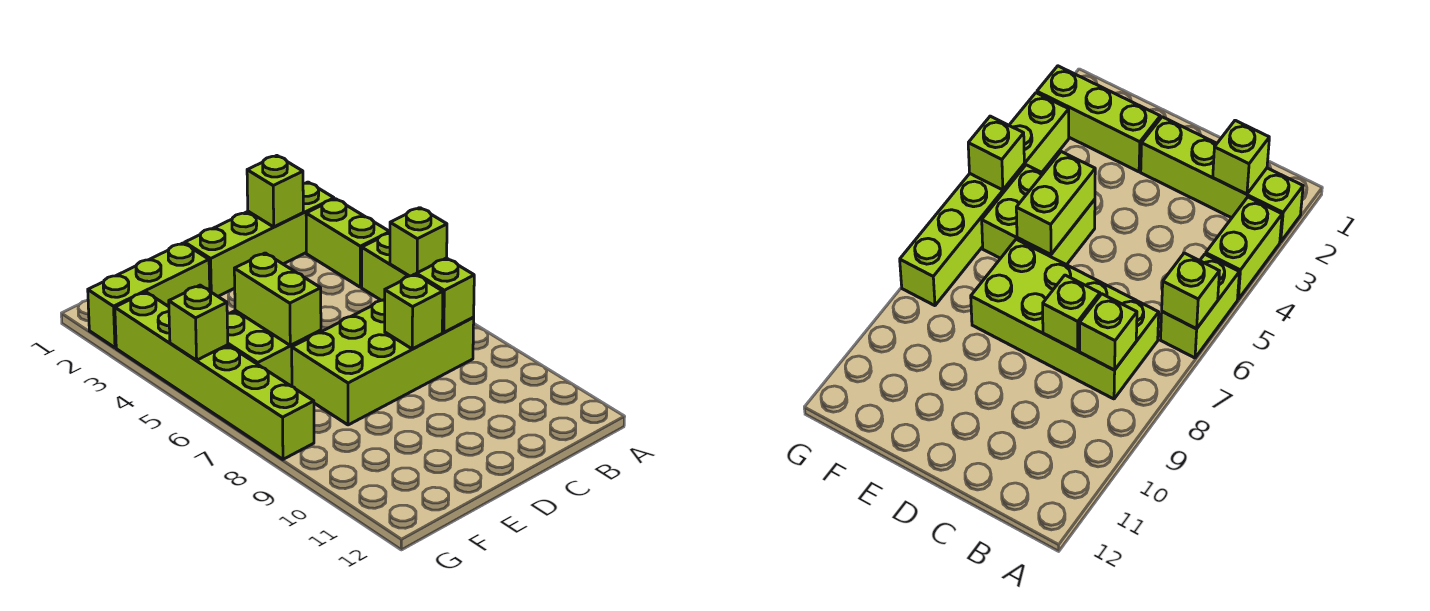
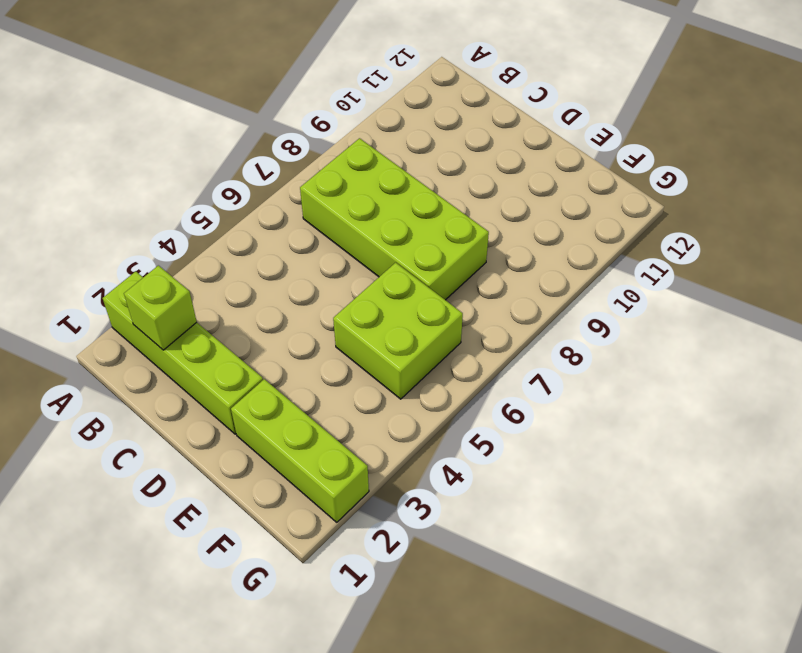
none -> lime 1x2 brick [306,199,390,287]
none -> lime 1x2 brick [362,233,409,300]
none -> lime 1x6 brick [115,292,314,459]

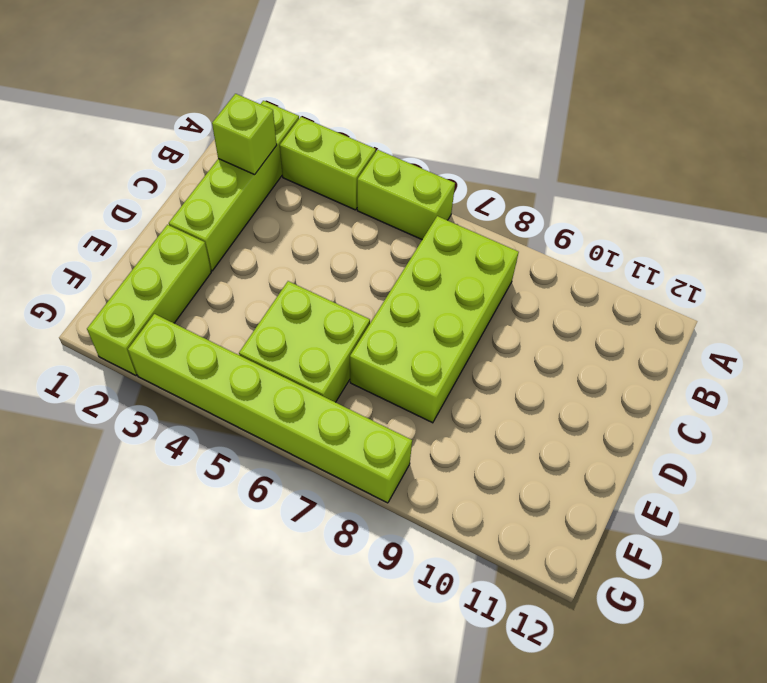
none -> lime 1x1 brick [390,208,447,276]
none -> lime 1x1 brick [416,258,474,332]
none -> lime 1x1 brick [385,274,443,349]

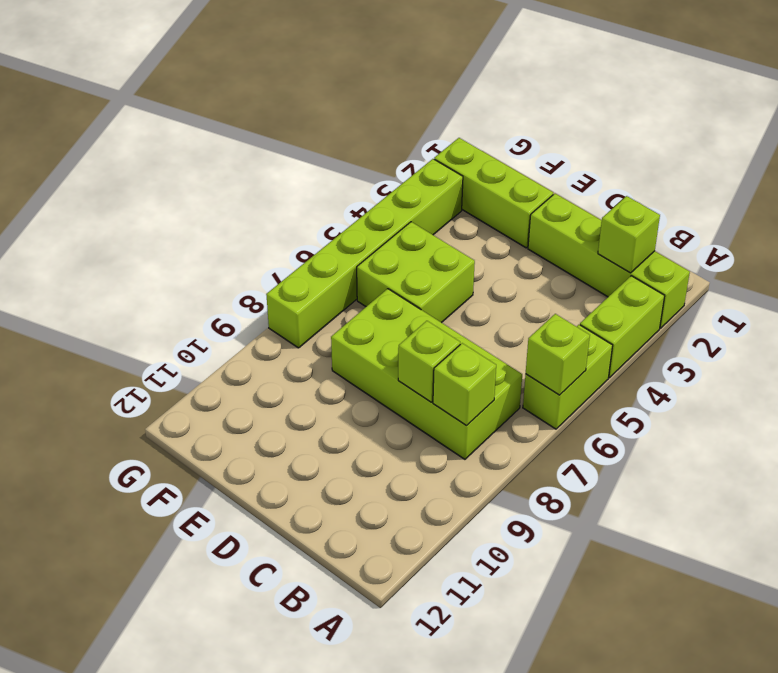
none -> lime 1x2 brick [234,253,321,346]
none -> lime 1x1 brick [169,285,228,360]

